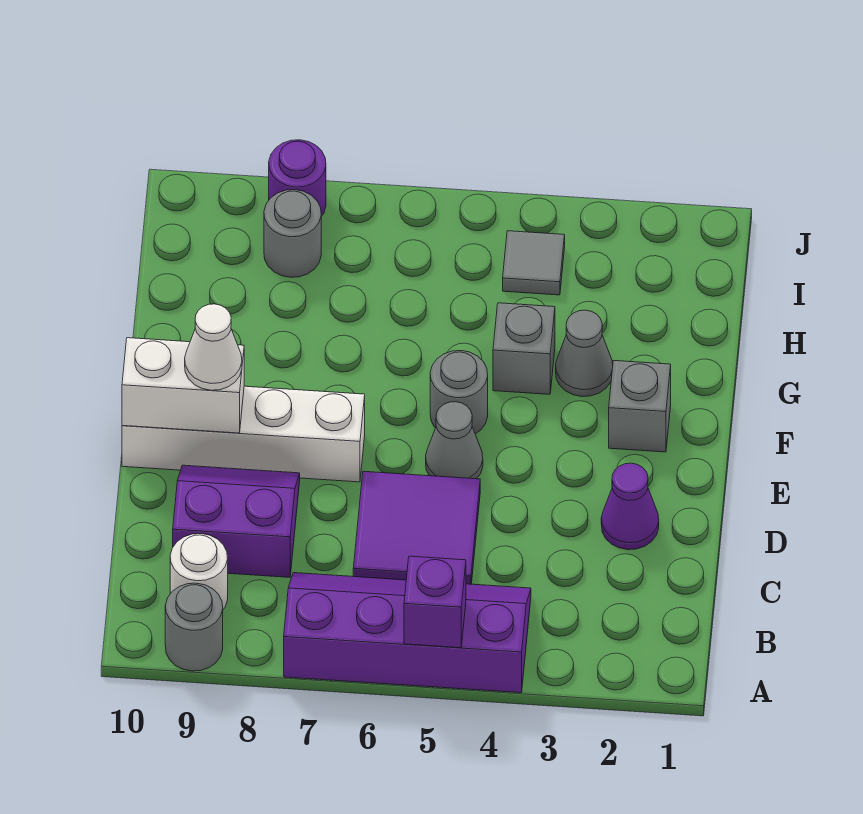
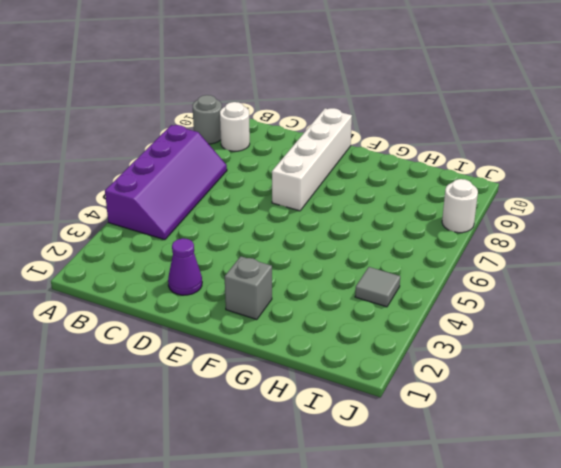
white 1x1 round brick [442,179,478,233] -> purple 1x1 round brick [269,140,326,216]
none -> purple 2x2 tile [353,471,480,584]
none -> purple 2x2 slope [173,465,300,577]
none -> grey 1x1 cone [426,402,483,479]

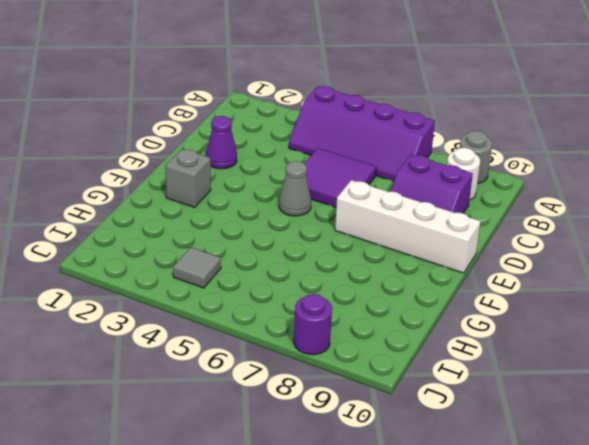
none -> grey 1x1 round brick [430,351,488,434]
none -> grey 1x1 cone [556,310,613,397]
none -> grey 1x1 brick [493,303,555,394]

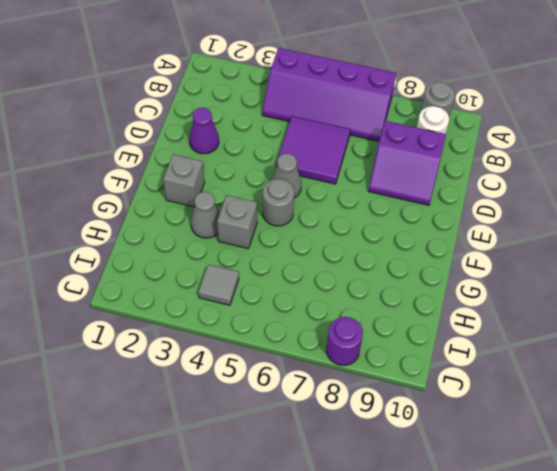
none -> white 1x4 brick [122,386,365,482]
none -> grey 1x1 round brick [264,190,321,277]
none -> purple 1x1 brick [404,556,466,648]

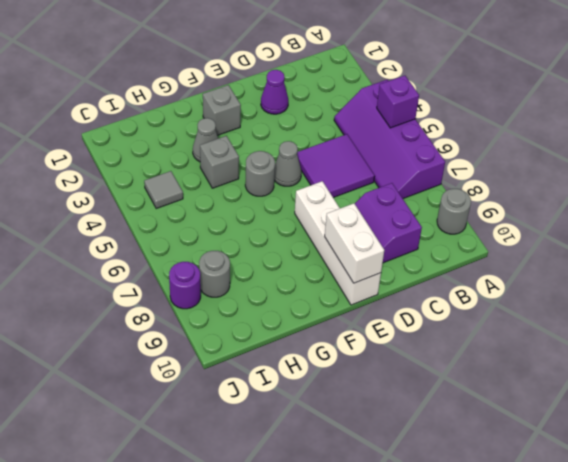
none -> white 1x1 round brick [170,534,228,609]
none -> white 1x1 cone [185,304,242,390]

